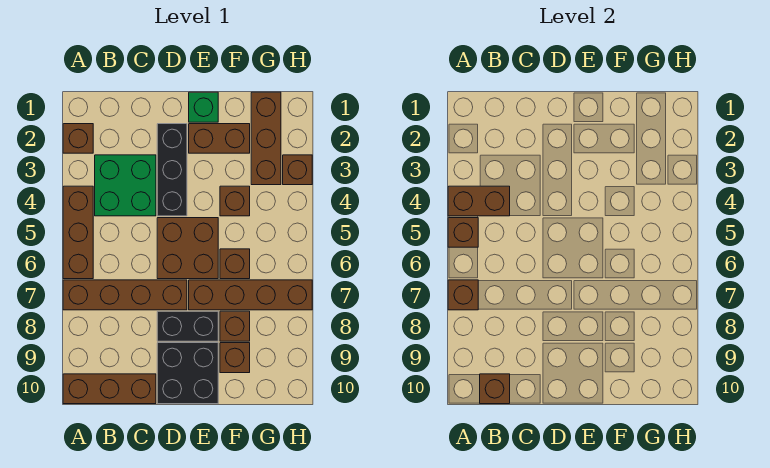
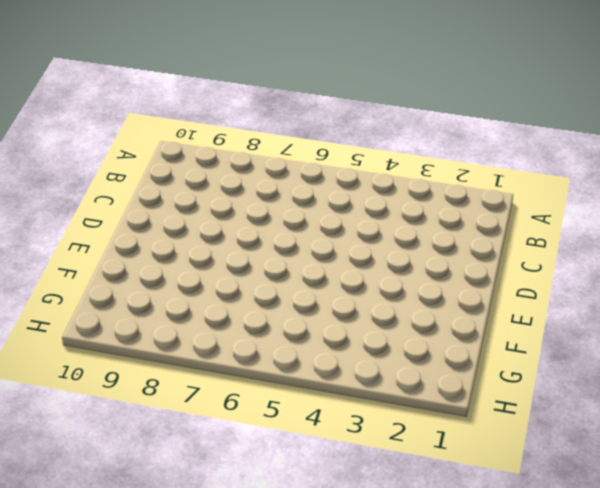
none -> brown 1x1 brick [63,124,93,153]
none -> brown 1x3 brick [63,186,93,279]
none -> brown 1x4 brick [63,280,187,310]

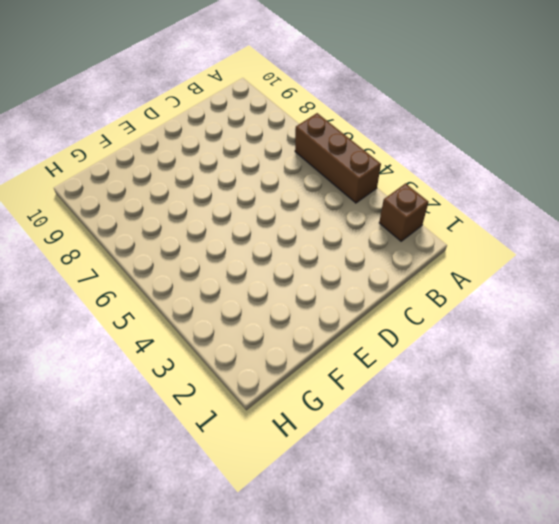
none -> brown 1x4 brick [63,280,187,310]
none -> brown 1x3 brick [63,374,156,404]
none -> green 2x2 brick [95,155,156,216]

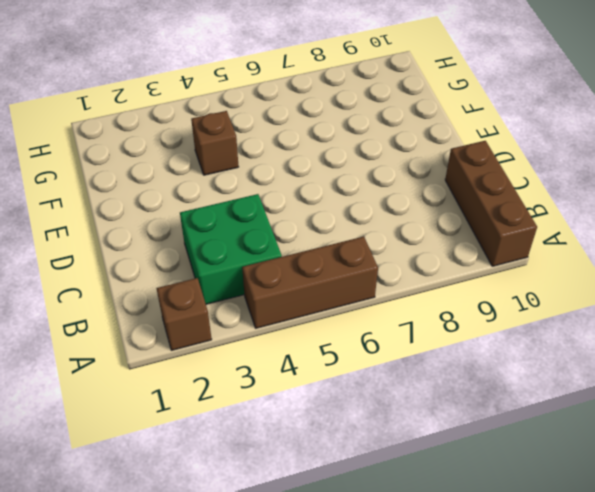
none -> brown 1x4 brick [63,280,187,310]
none -> black 1x3 brick [157,124,187,216]
none -> brown 2x2 brick [157,218,218,279]

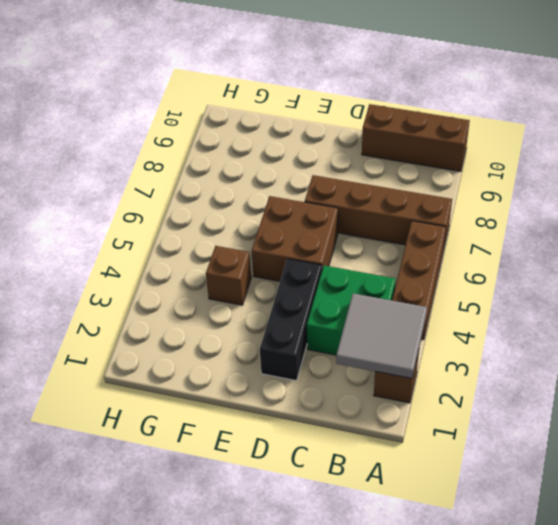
grey 2x2 tile [336,293,427,378] -> none
none -> black 1x2 brick [157,311,218,341]
none -> black 2x2 brick [157,343,218,404]
none -> green 1x1 brick [189,92,218,122]

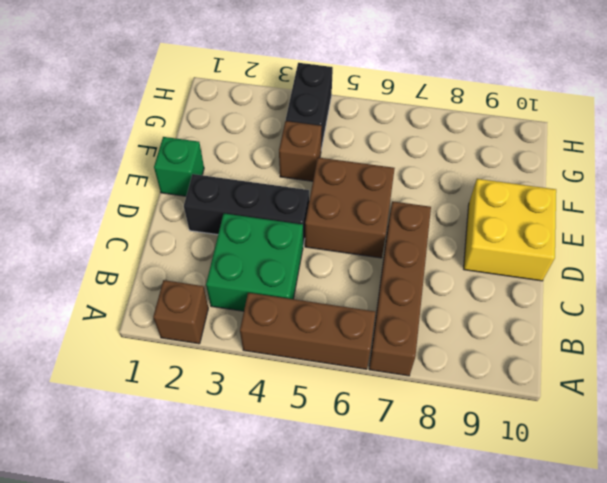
yellow 2x2 brick [464,179,556,281] -> black 2x2 brick [157,343,218,404]
black 1x2 brick [286,63,333,149] -> black 1x2 brick moved to [157,311,218,341]
none -> brown 1x3 brick [63,374,156,404]
none -> brown 1x2 brick [189,124,250,153]
none -> brown 1x4 brick [189,280,312,310]

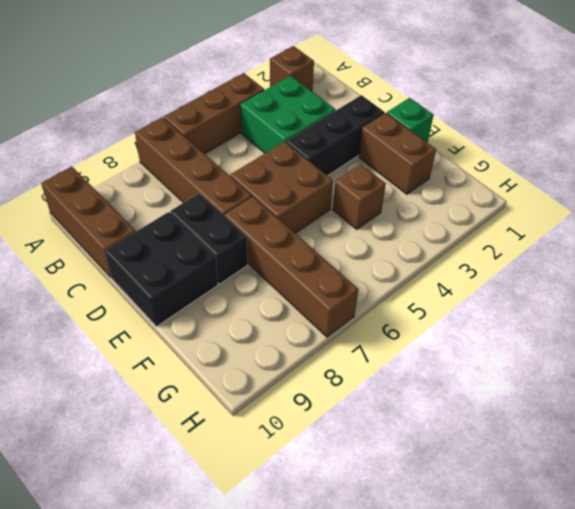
none -> brown 1x1 brick [220,249,250,279]
none -> brown 1x1 brick [220,311,250,341]
none -> brown 1x1 brick [220,343,250,373]

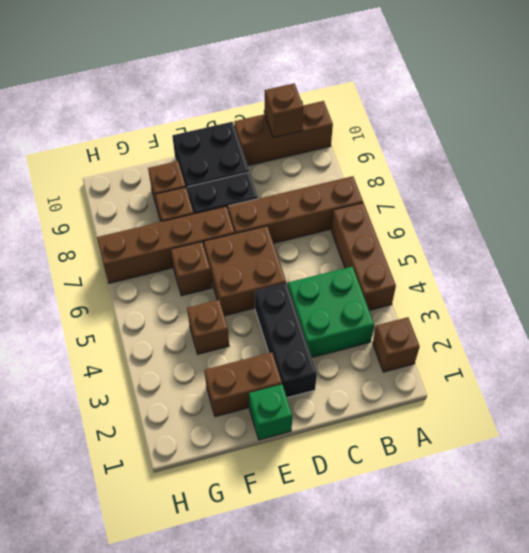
none -> brown 1x3 brick [251,92,281,185]
none -> brown 1x1 brick [283,155,312,185]
none -> brown 1x2 brick [448,186,510,216]

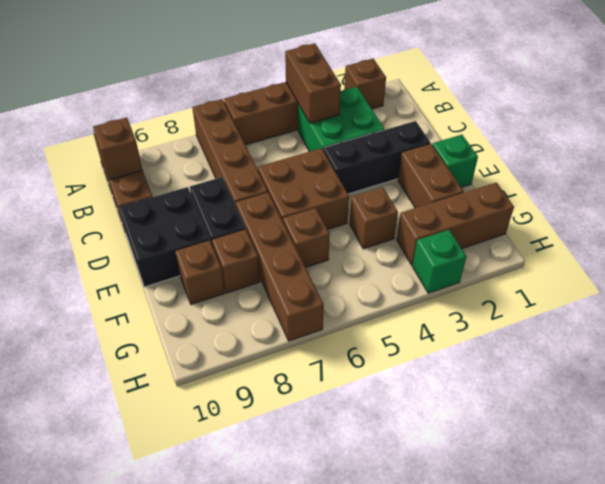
green 1x1 brick [412,230,466,293] -> brown 1x1 brick [283,155,312,185]
none -> brown 1x1 brick [448,218,478,247]
none -> brown 1x1 brick [448,280,478,310]

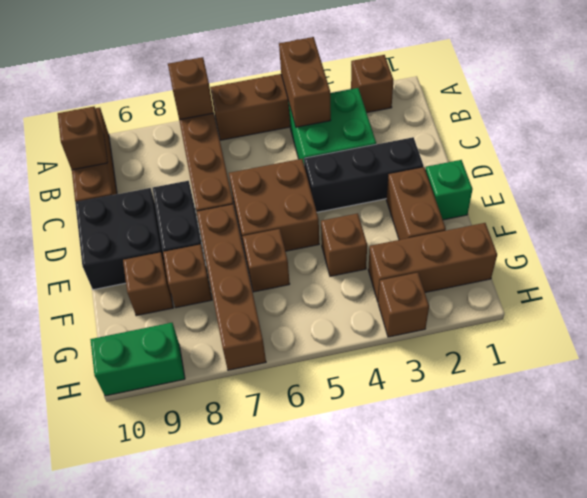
green 1x2 brick [90,323,185,396] -> none
none -> brown 1x1 brick [448,218,478,247]

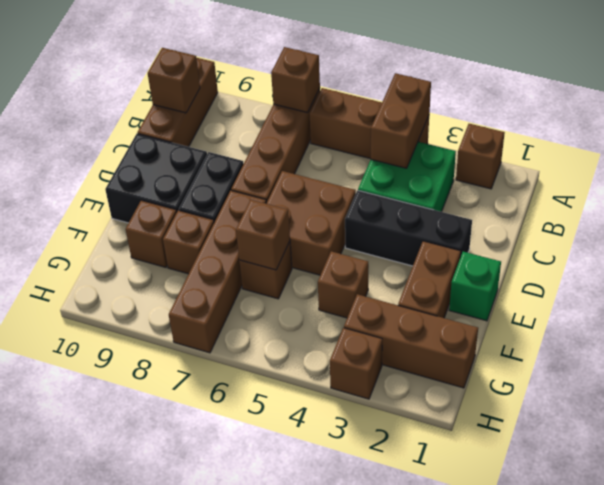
brown 1x1 brick [236,200,290,270] -> brown 1x1 brick moved to [448,218,478,247]

